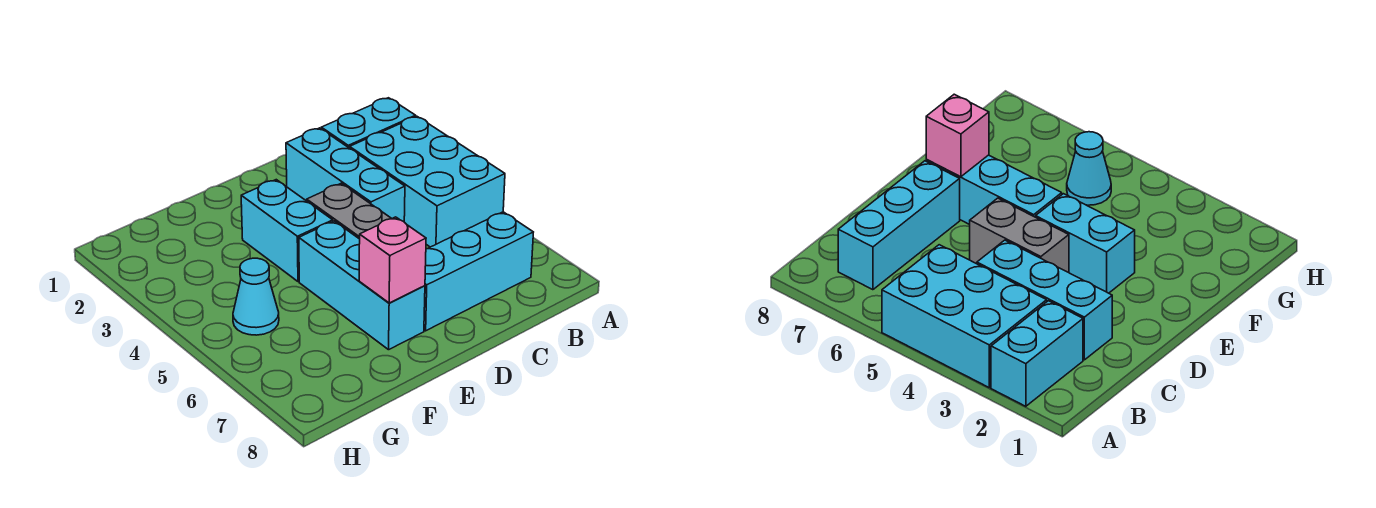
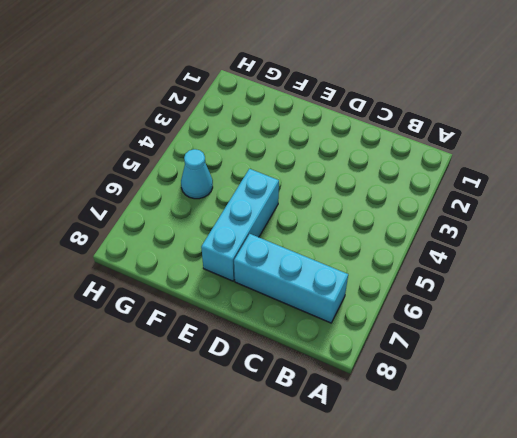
none -> cyan 1x2 brick [321,98,416,148]
none -> cyan 2x3 brick [350,116,505,247]

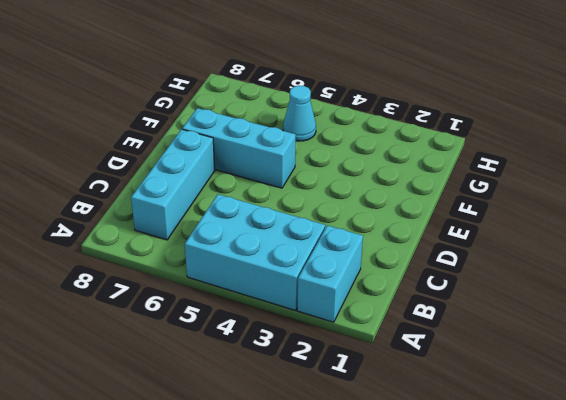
none -> cyan 1x3 brick [286,128,405,222]
none -> grey 1x2 brick [307,183,392,239]

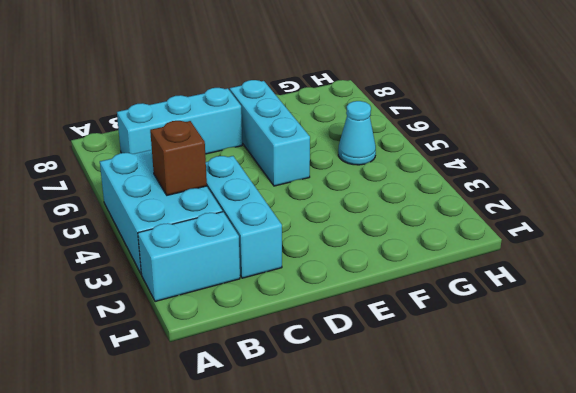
brown 1x1 brick [150,121,207,195] -> none
none -> grey 1x2 brick [307,183,392,239]
none -> cyan 1x2 brick [241,180,333,282]

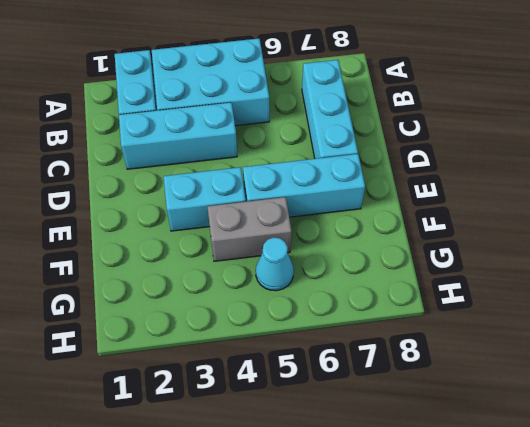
grey 1x2 brick [207,197,292,261] -> grey 1x2 brick moved to [307,183,392,239]
none -> pink 1x1 brick [359,217,426,303]

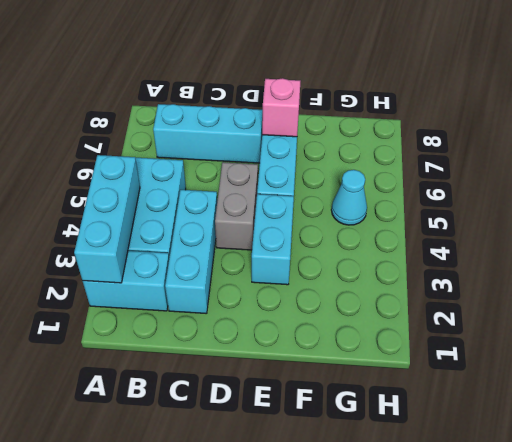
cyan 1x3 brick [74,155,140,283] -> none

